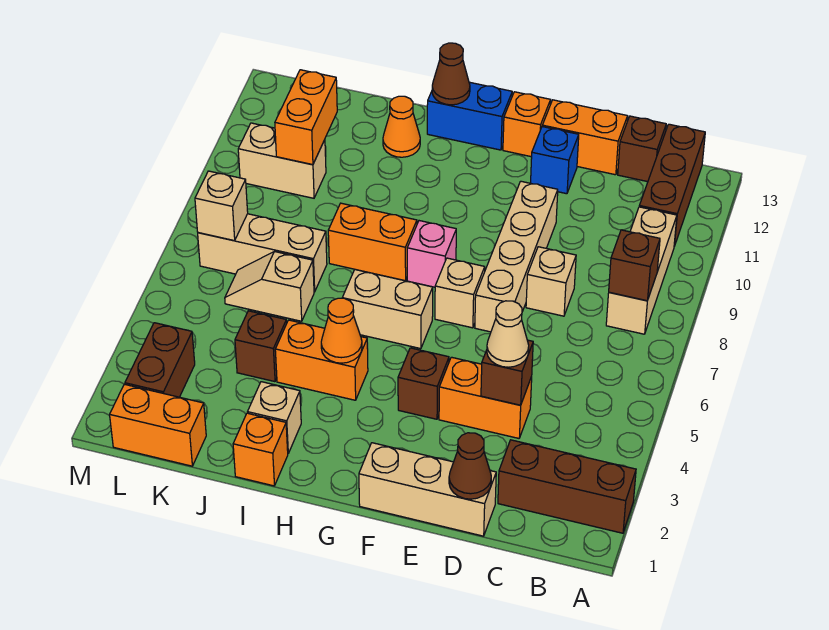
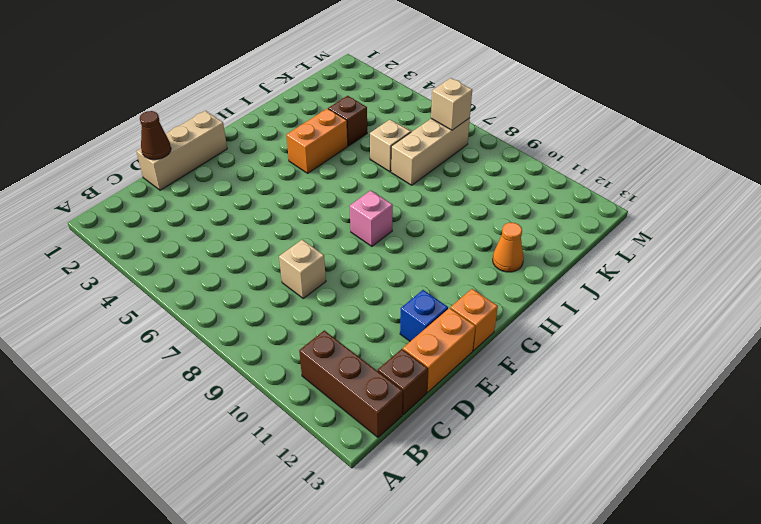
none -> brown 1x3 brick [498,440,636,533]
none -> tan 1x3 brick [606,207,677,334]
none -> orange 1x2 brick [439,357,532,438]
none -> tan 1x4 brick [475,181,558,332]

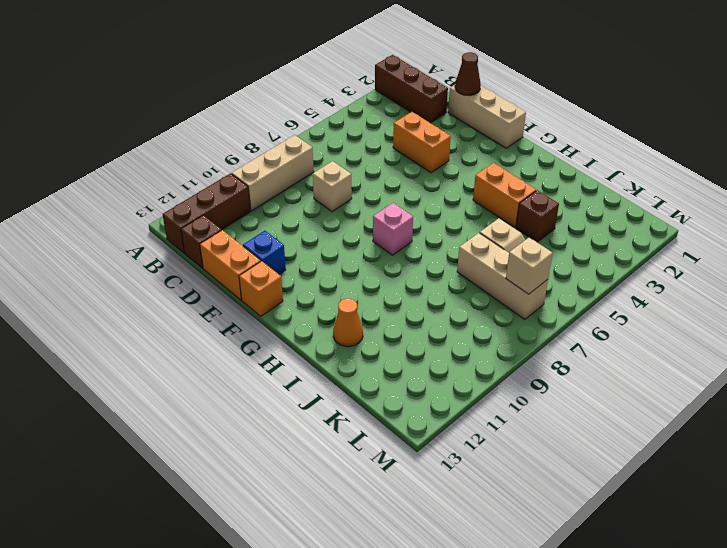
none -> tan 1x4 brick [475,181,558,332]
none -> brown 1x1 brick [398,348,449,419]
none -> tan 1x1 brick [435,258,485,328]
none -> tan 1x2 brick [343,270,433,349]

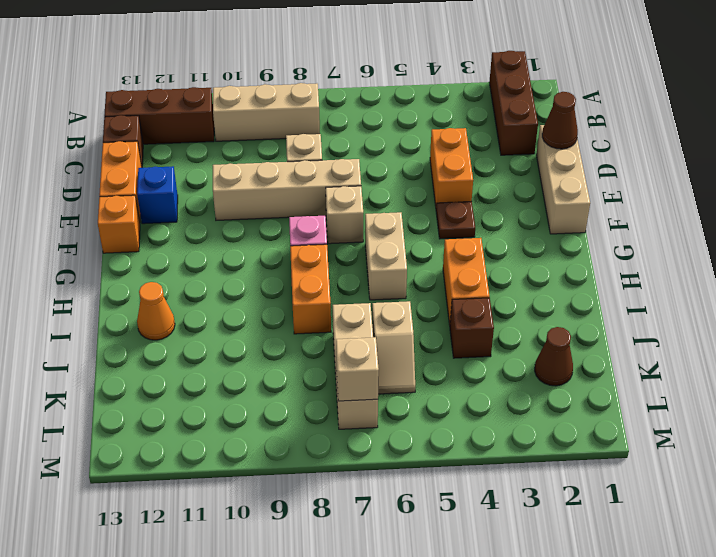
brown 1x1 plate [436,201,475,239] -> brown 1x1 brick [398,348,449,419]
brown 1x1 cone [535,327,573,386] -> brown 1x1 cone moved to [432,43,470,105]
none -> blue 1x2 brick [427,82,512,150]
none -> orange 1x1 brick [233,413,288,486]
none -> tan 1x1 brick [248,382,301,453]
none -> orange 1x2 brick [110,384,206,466]

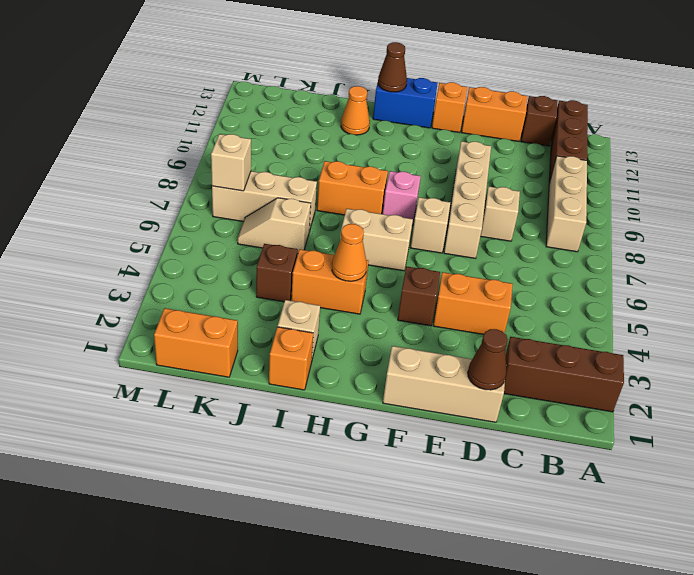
none -> blue 1x1 brick [531,127,579,194]
none -> tan 1x2 brick [238,123,326,198]
none -> brown 1x2 brick [125,323,195,397]
none -> brown 1x1 brick [609,230,660,301]

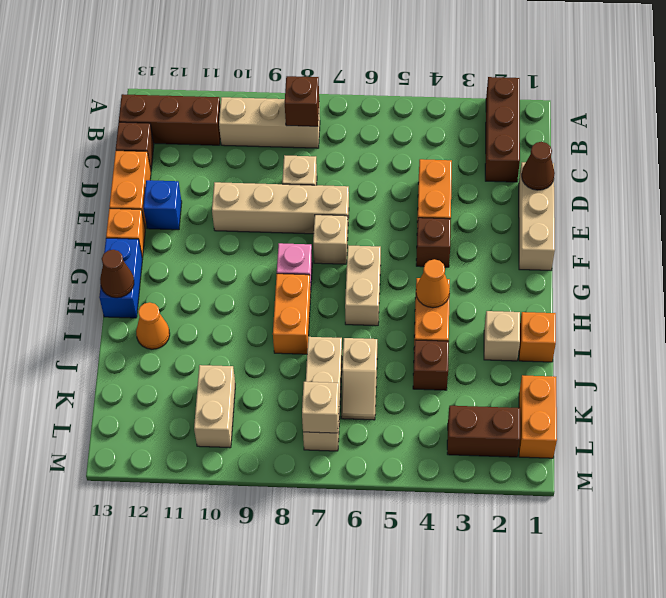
none -> brown 1x1 brick [481,340,533,405]
none -> orange 1x2 brick [275,70,337,165]
none -> tan 1x1 cone [487,301,529,367]

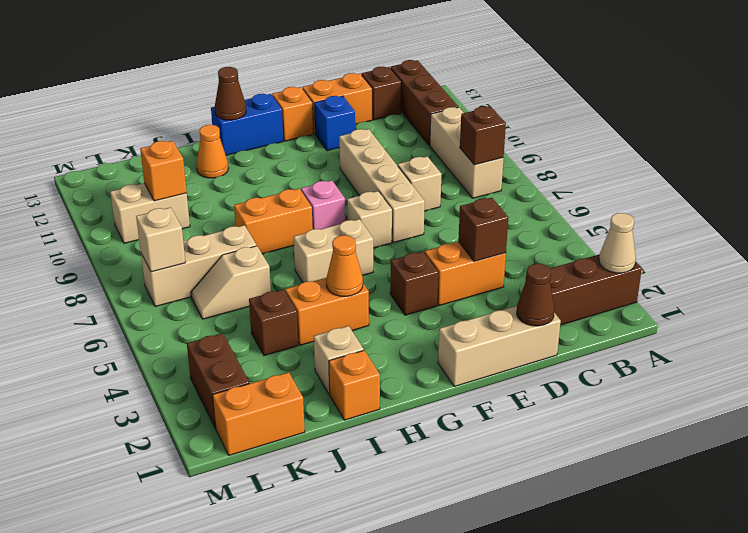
tan 1x1 cone [599,213,636,273] -> tan 1x1 cone moved to [487,301,529,367]
orange 1x1 brick [140,141,187,201] -> orange 1x2 brick [275,70,337,165]

